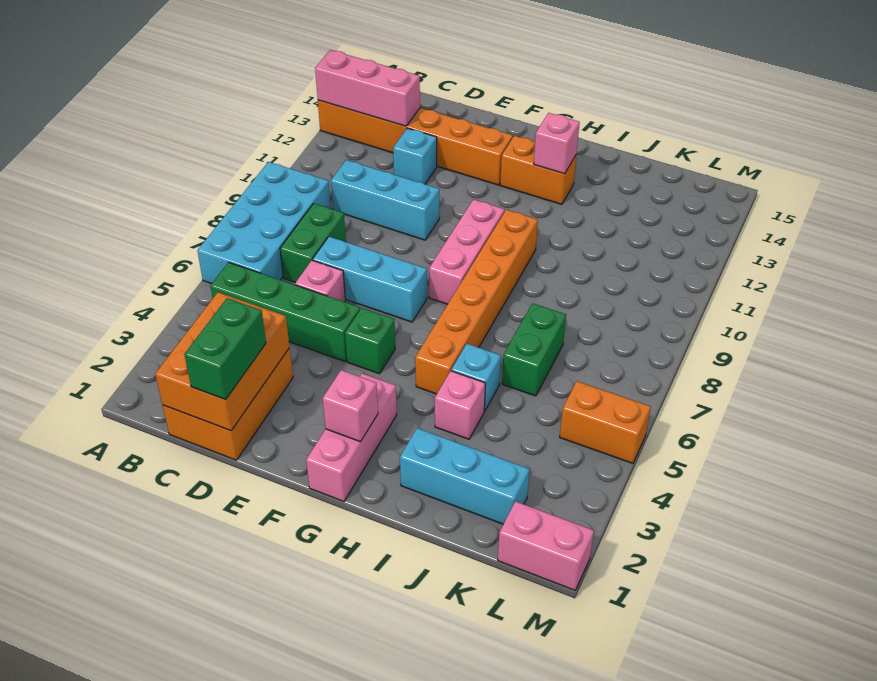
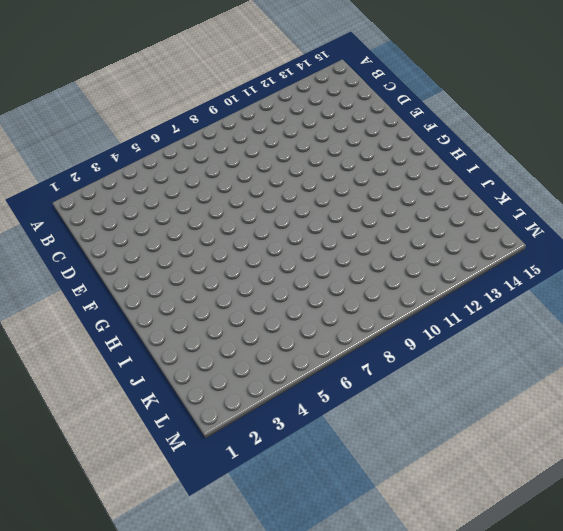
none -> cyan 2x4 brick [197,162,331,284]
none -> orange 1x6 brick [318,100,513,185]
none -> green 1x4 brick [210,262,360,362]

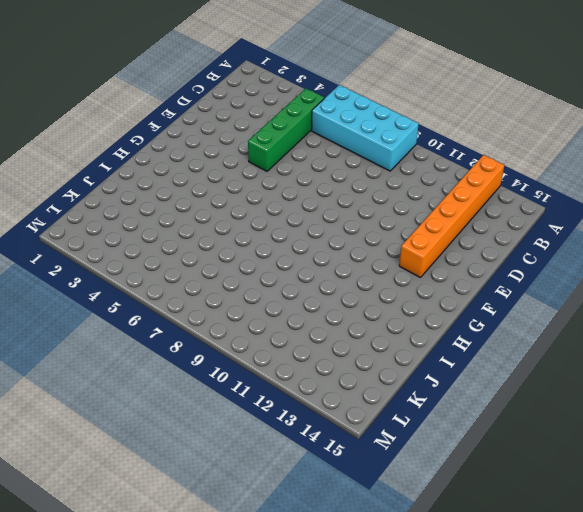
none -> orange 2x3 brick [163,348,293,460]
none -> green 1x2 brick [280,203,346,283]
none -> cyan 1x3 brick [331,160,439,240]

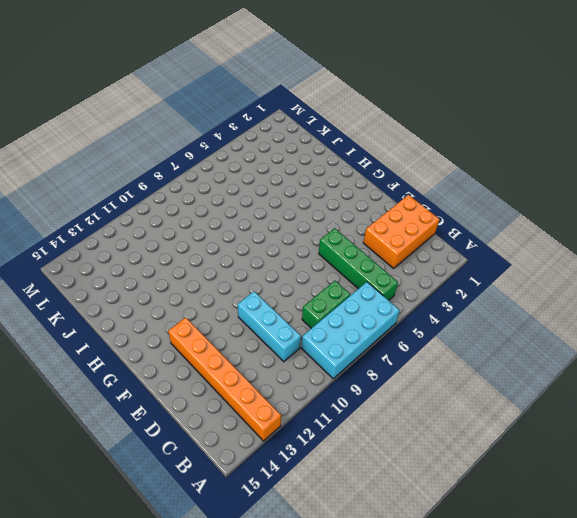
none -> pink 1x1 brick [295,260,345,302]
none -> cyan 1x3 brick [313,237,427,322]
none -> cyan 1x1 brick [393,128,437,184]

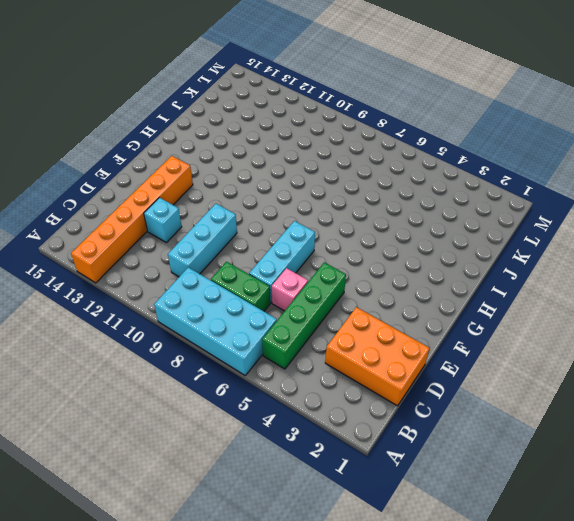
none -> green 1x1 brick [345,308,395,374]
none -> pink 1x3 brick [306,373,397,501]
none -> pink 1x3 brick [429,199,505,304]

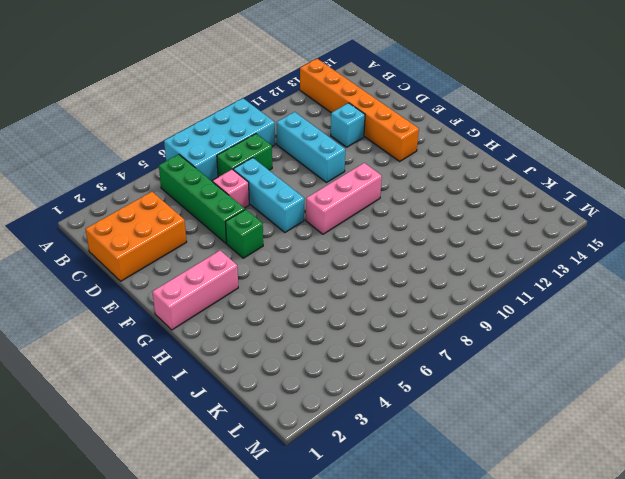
none -> orange 1x2 brick [500,136,577,204]
none -> orange 1x6 brick [415,210,538,394]
none -> cyan 1x3 brick [400,428,529,524]

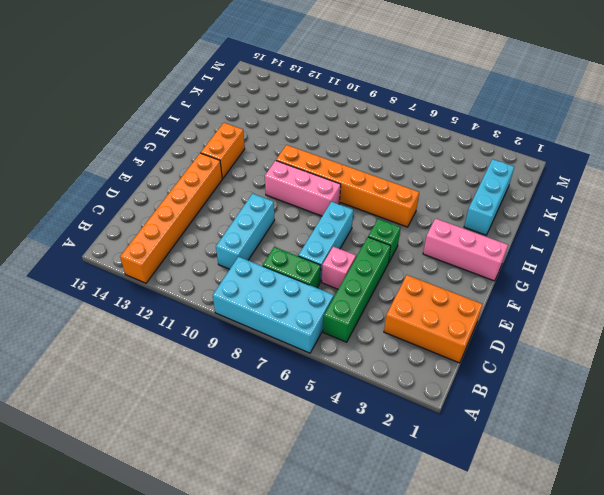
none -> cyan 1x1 brick [393,128,437,184]
none -> pink 1x1 brick [435,371,485,439]
none -> cyan 1x1 brick [451,344,501,411]

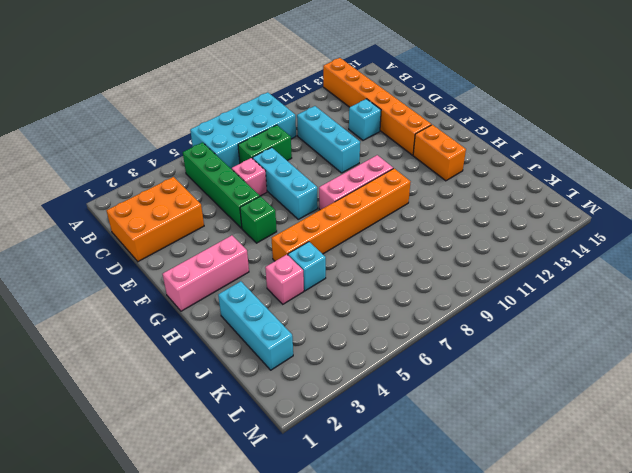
none -> green 1x2 brick [502,303,566,396]
none -> pink 1x2 brick [498,501,594,590]
none -> orange 1x2 brick [560,381,651,463]

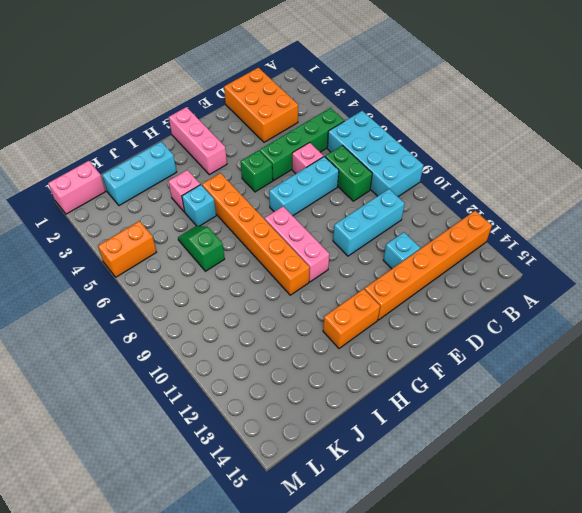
green 1x2 slope [178,226,225,271] -> green 1x2 brick [502,303,566,396]
none -> pink 1x3 brick [315,50,420,126]
none -> orange 2x3 brick [155,292,289,431]
none -> pink 1x1 brick [323,370,378,442]

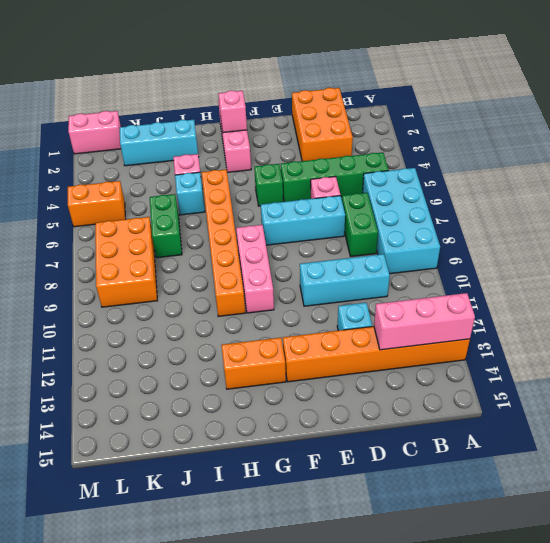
orange 2x3 brick [95,217,157,307] -> orange 2x3 brick moved to [155,292,289,431]
none -> pink 1x1 brick [534,113,580,174]
none -> green 1x2 brick [184,298,266,400]

